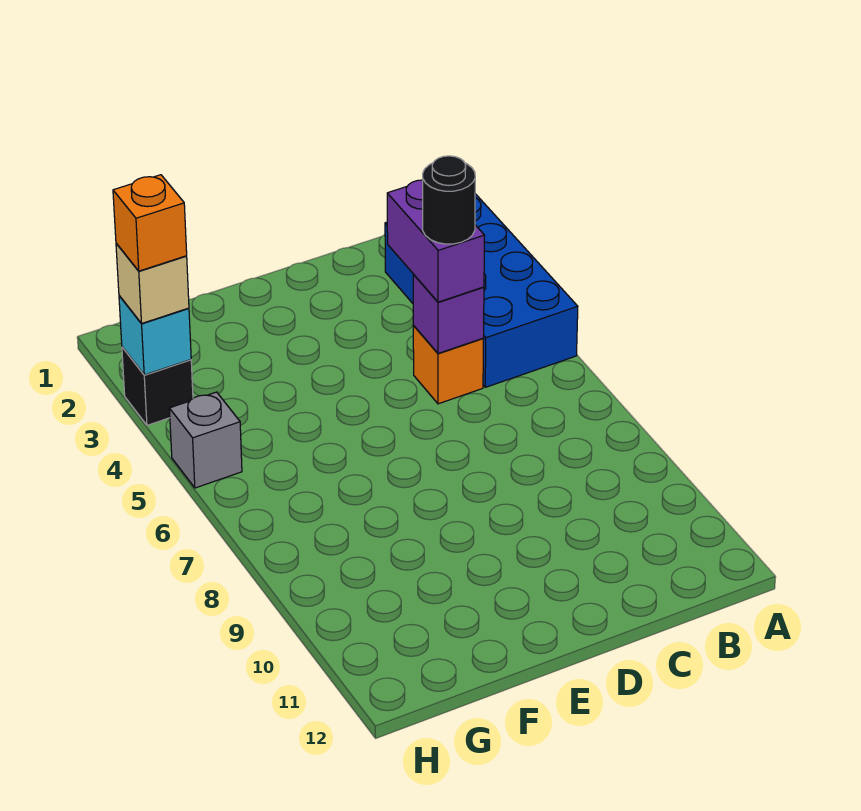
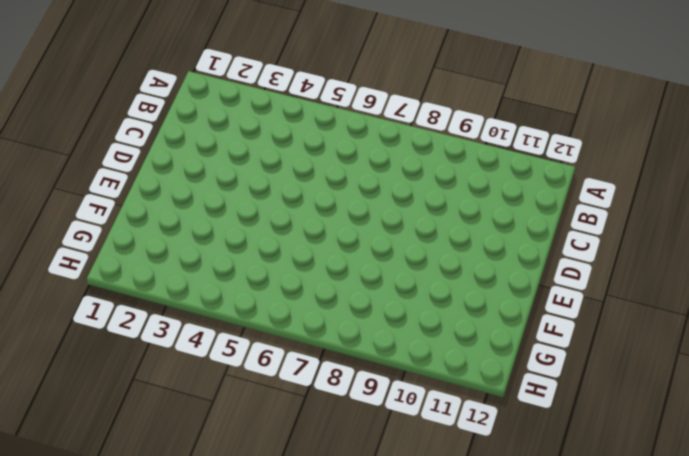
none -> blue 2x4 brick [385,194,578,387]
none -> orange 1x1 brick [413,326,484,404]

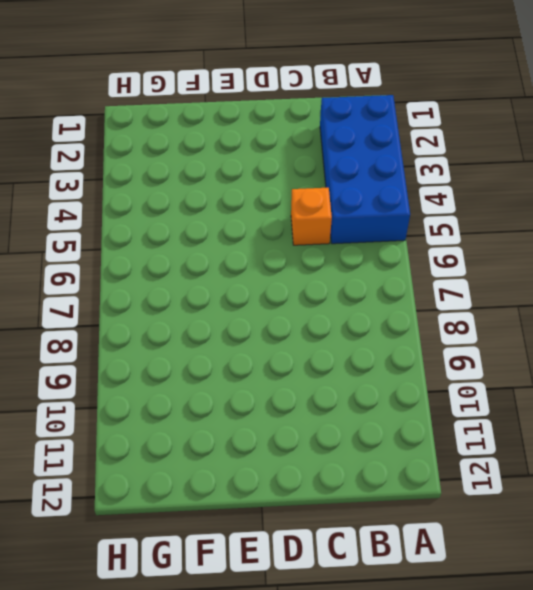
none -> black 1x1 brick [122,347,193,425]
none -> grey 1x1 brick [169,392,242,488]

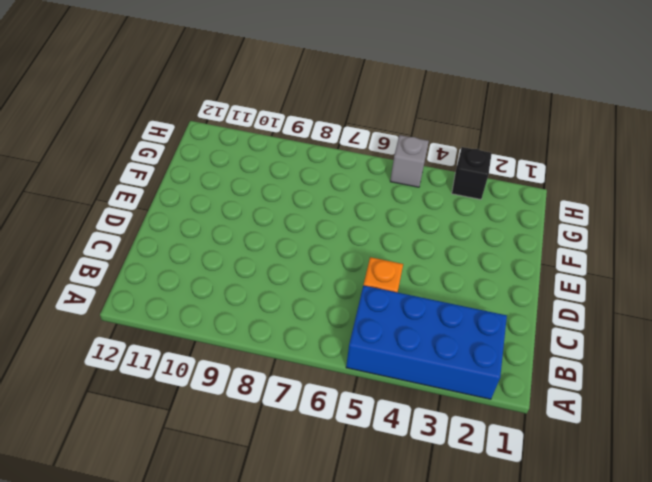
none -> purple 1x1 brick [413,275,484,353]
none -> cyan 1x1 brick [119,296,191,375]

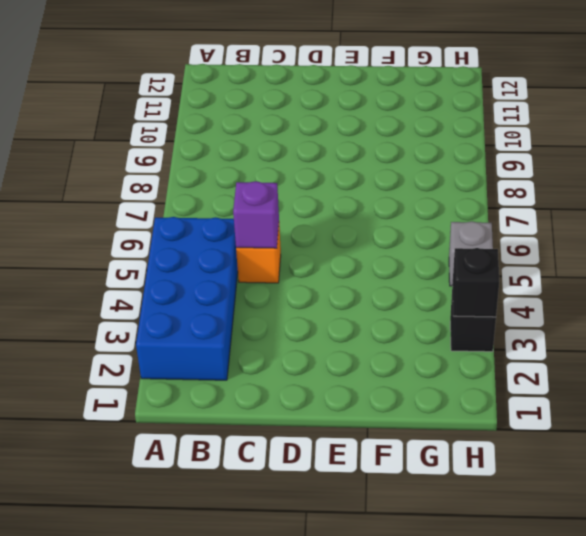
black 1x1 brick [452,248,499,317] -> cyan 1x1 brick [119,296,191,375]
none -> purple 1x2 brick [387,180,485,302]
none -> tan 1x1 brick [116,243,189,324]

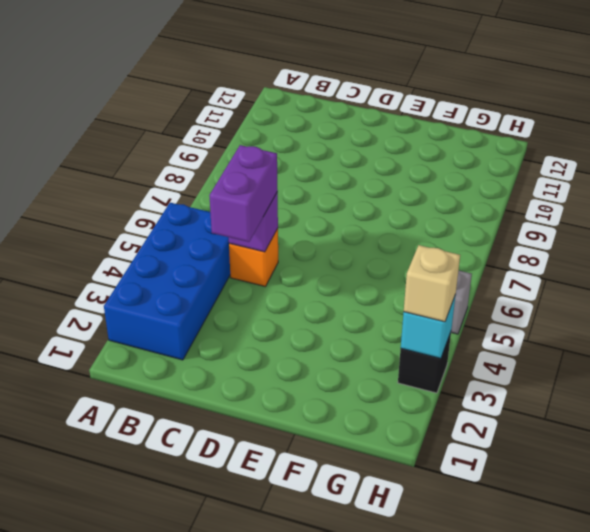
none -> black 1x1 round brick [423,156,475,244]
none -> orange 1x1 brick [113,175,187,271]

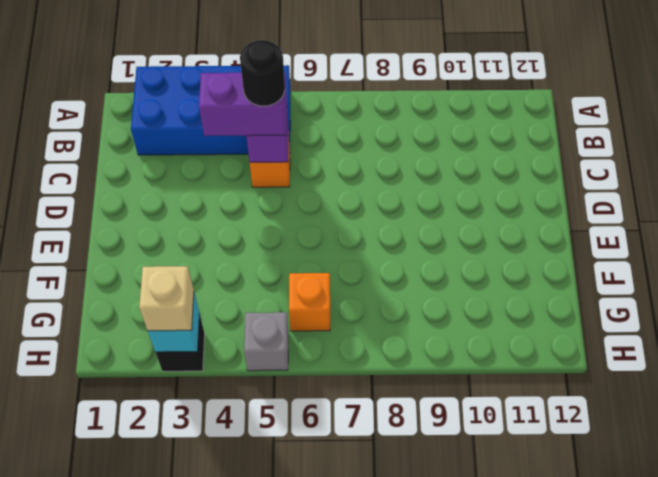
orange 1x1 brick [289,273,330,331] -> orange 1x1 brick moved to [113,175,187,271]

